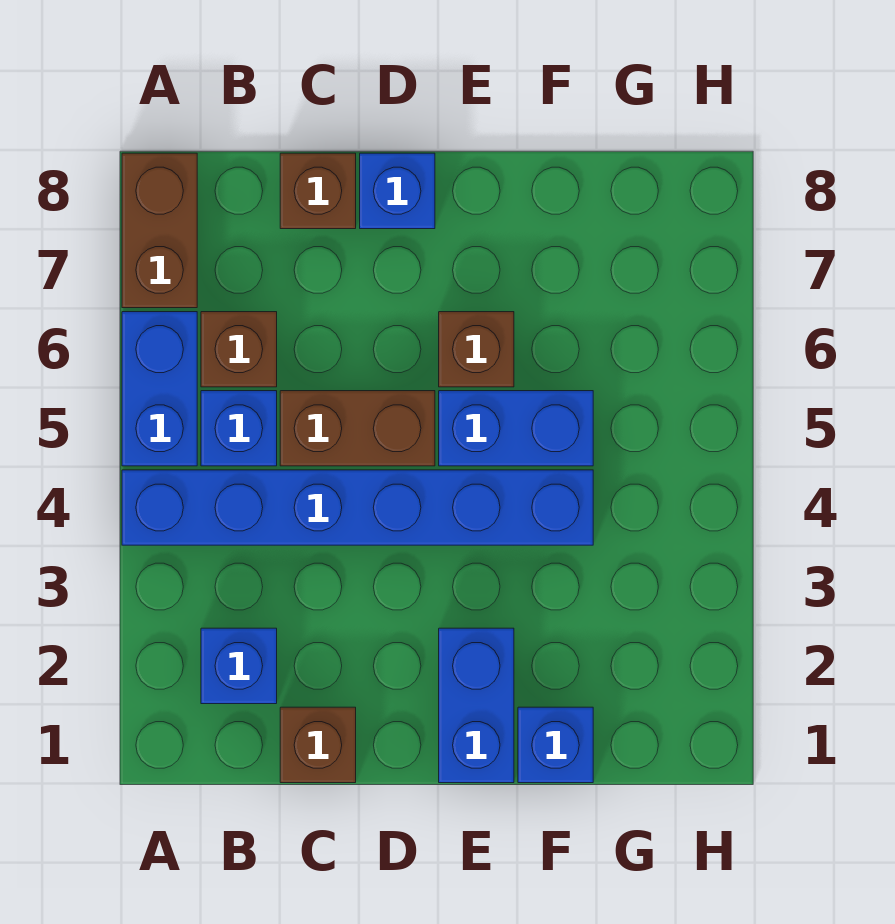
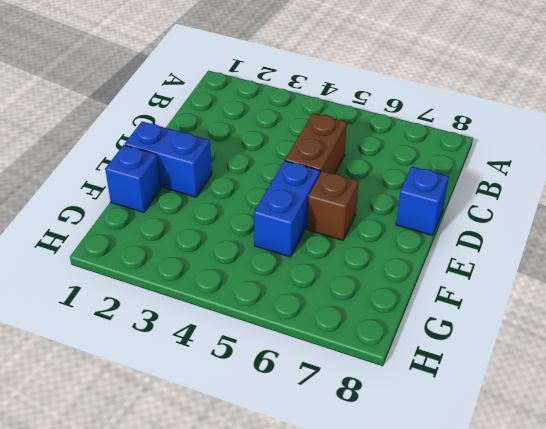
none -> blue 1x6 brick [122,470,593,545]
none -> blue 1x2 brick [122,312,197,466]
none -> brown 1x2 brick [122,153,197,308]

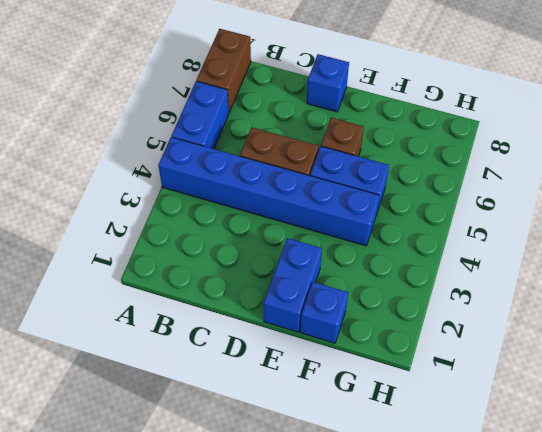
none -> blue 1x1 brick [201,628,277,704]
none -> blue 1x1 brick [201,391,277,466]
none -> brown 1x1 brick [201,312,277,387]

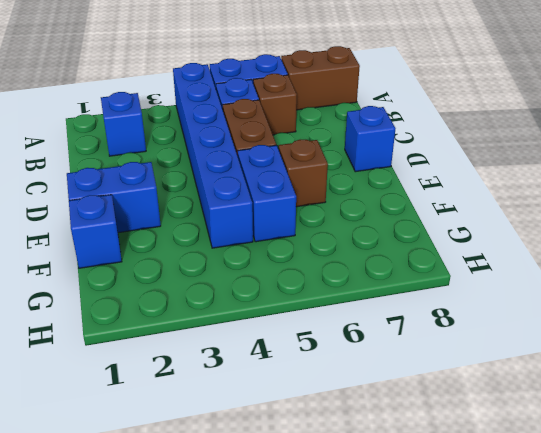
none -> brown 1x1 brick [280,707,356,783]
none -> brown 1x1 brick [280,153,356,229]

